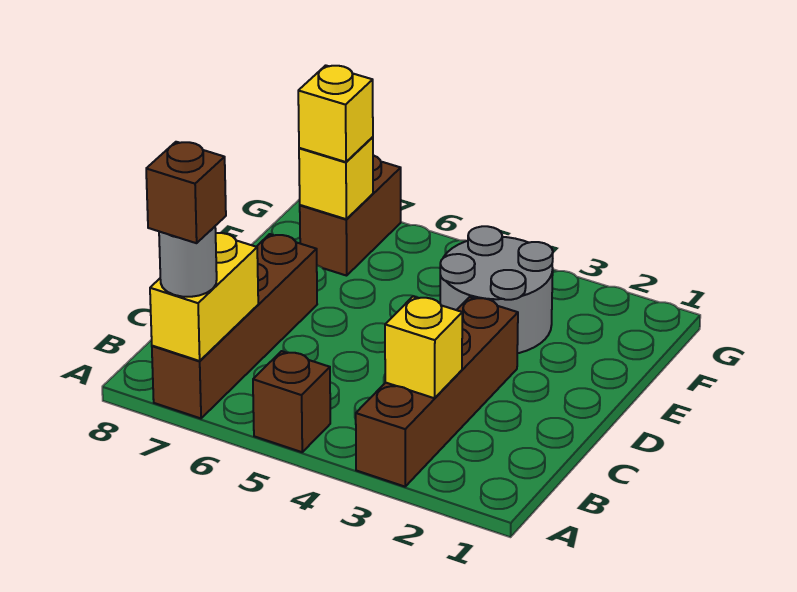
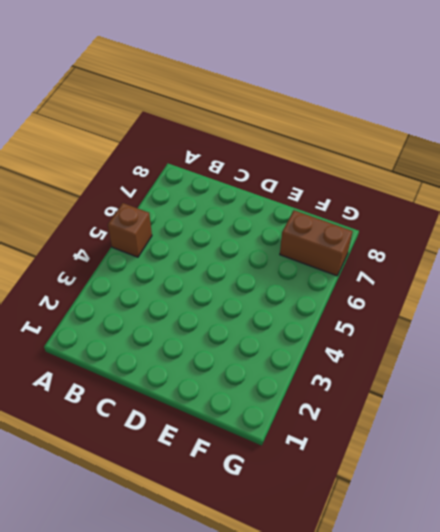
none -> brown 1x4 brick [356,297,518,487]
none -> brown 1x4 brick [152,234,317,418]

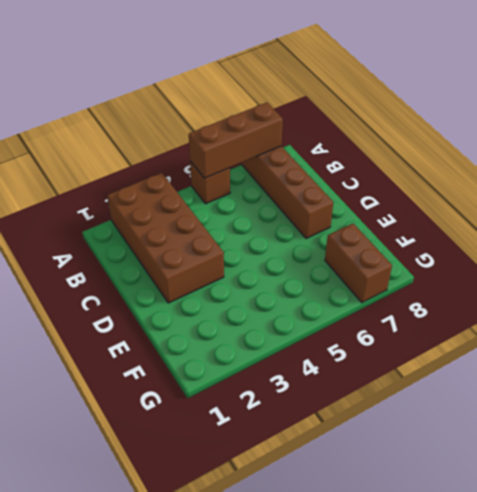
brown 2x4 brick [107,173,224,303] -> brown 1x4 brick [356,297,518,487]
brown 1x3 brick [189,103,283,178] -> yellow 1x2 brick [150,233,258,361]
none -> grey 2x2 round brick [440,226,553,353]
none -> yellow 1x1 brick [385,297,462,398]

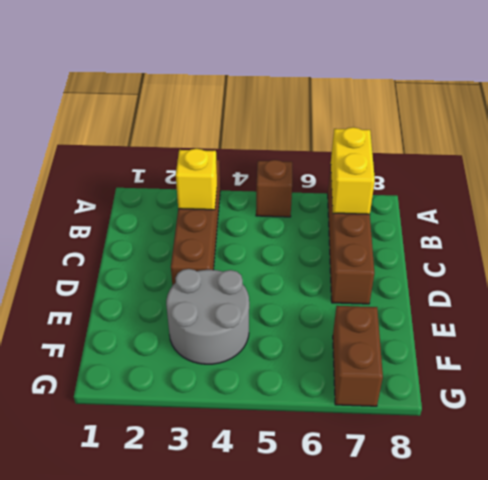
none -> yellow 1x1 brick [299,137,373,219]
none -> grey 1x1 round brick [159,227,217,297]

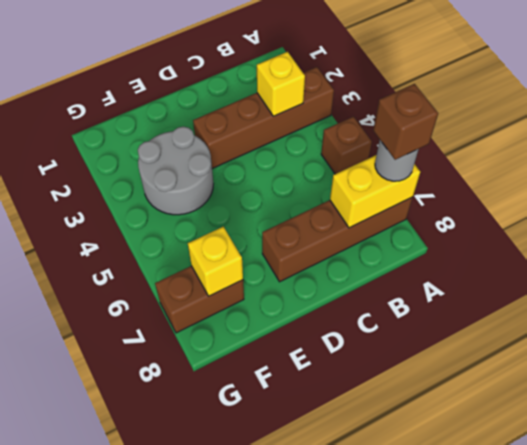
none -> yellow 1x1 brick [298,65,373,162]

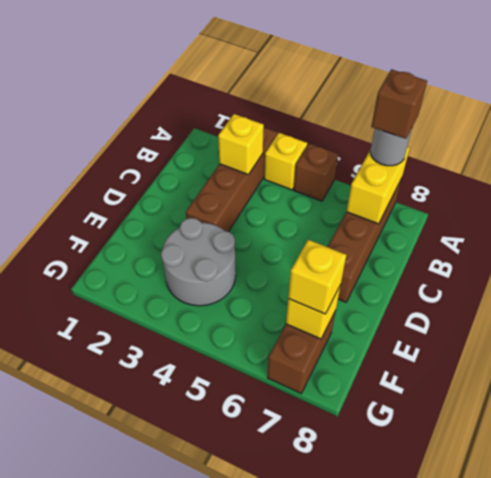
yellow 1x1 brick [264,133,307,190] -> none

